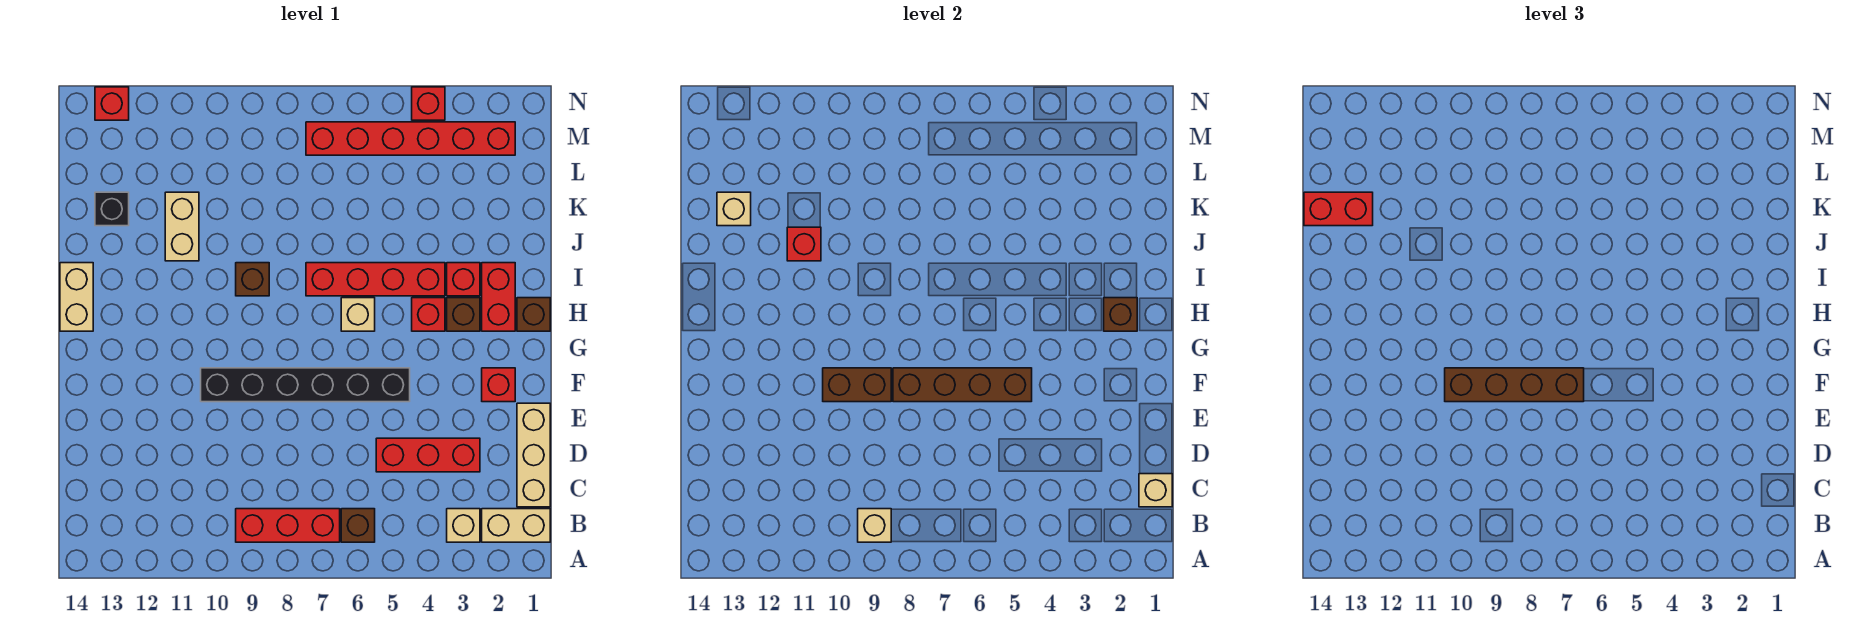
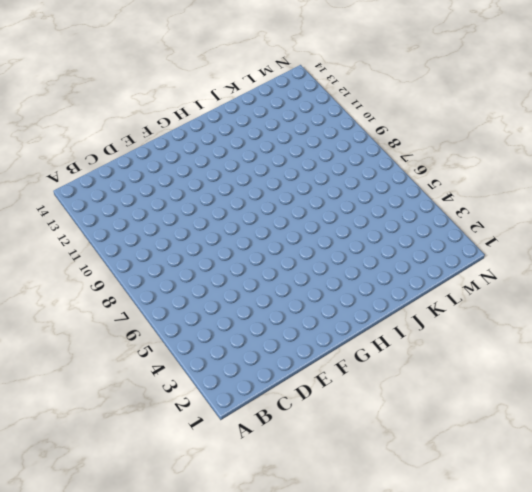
none -> tan 1x2 brick [482,509,550,542]
none -> tan 1x1 brick [447,509,480,542]
none -> brown 1x1 brick [341,509,375,542]
none -> red 1x3 brick [236,509,340,542]

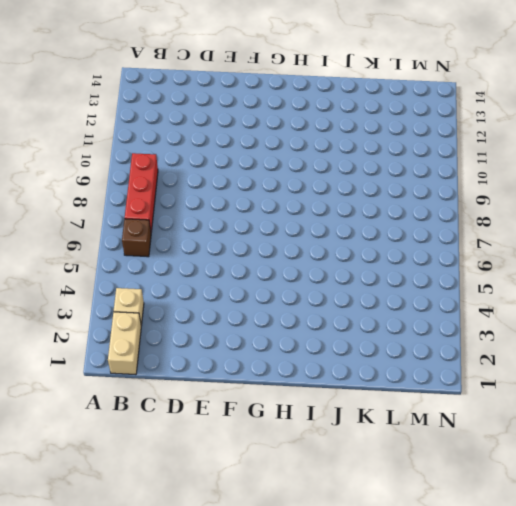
none -> tan 1x3 brick [517,403,550,507]
none -> red 1x3 brick [376,438,480,472]
none -> red 1x1 brick [482,368,515,402]
none -> black 1x6 brick [201,368,410,402]

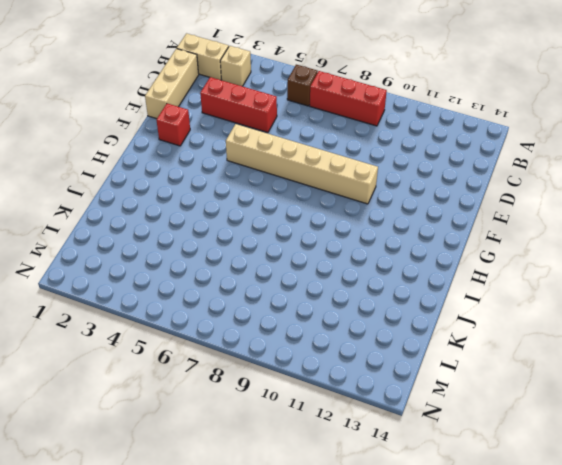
tan 1x6 brick [226,124,378,204] -> black 1x6 brick [201,368,410,402]
none -> brown 1x1 brick [517,298,550,331]
none -> red 1x2 brick [482,263,515,331]
none -> brown 1x1 brick [447,298,480,331]
none -> red 1x1 brick [412,298,445,331]

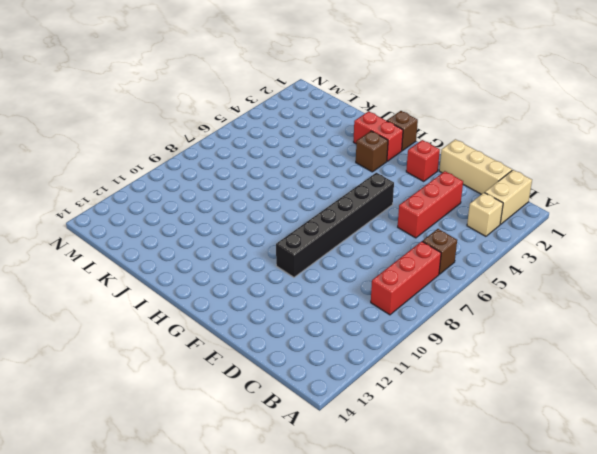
none -> red 1x1 brick [412,298,445,331]
none -> tan 1x1 brick [341,298,375,331]
none -> tan 1x2 brick [60,263,93,331]
none -> red 1x1 brick [447,263,480,296]

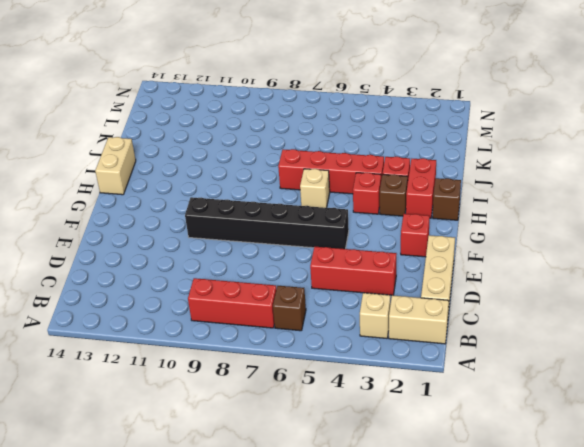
none -> brown 1x1 brick [236,263,269,296]
none -> tan 1x2 brick [165,192,199,261]
none -> black 1x1 brick [95,192,129,226]
none -> red 1x6 brick [306,122,515,155]

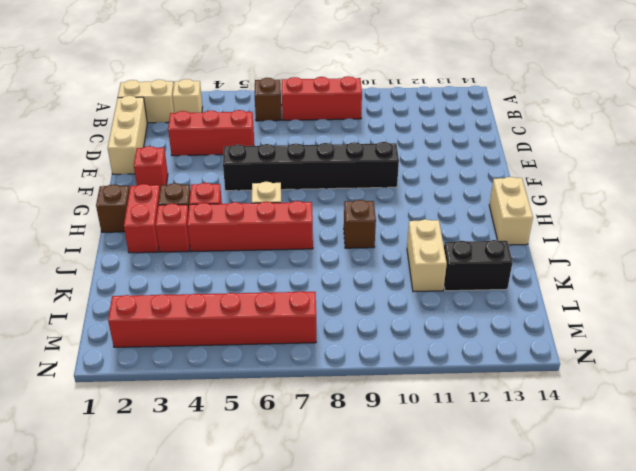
black 1x2 brick [444,240,512,291] -> black 1x1 brick [95,192,129,226]
none -> red 1x1 brick [412,87,445,120]
none -> red 1x1 brick [95,87,129,120]
none -> tan 1x1 brick [858,509,891,542]
none -> tan 1x1 brick [1139,474,1172,507]

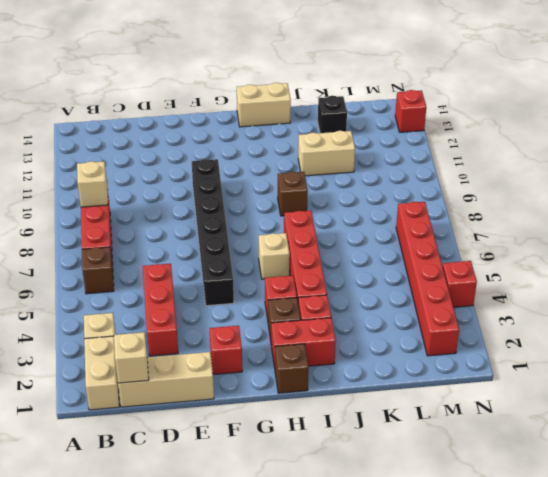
none -> brown 1x4 brick [893,368,1032,402]
none -> brown 1x2 brick [823,368,891,402]
none -> brown 1x1 brick [1104,298,1137,331]
none -> red 1x1 brick [787,227,821,261]

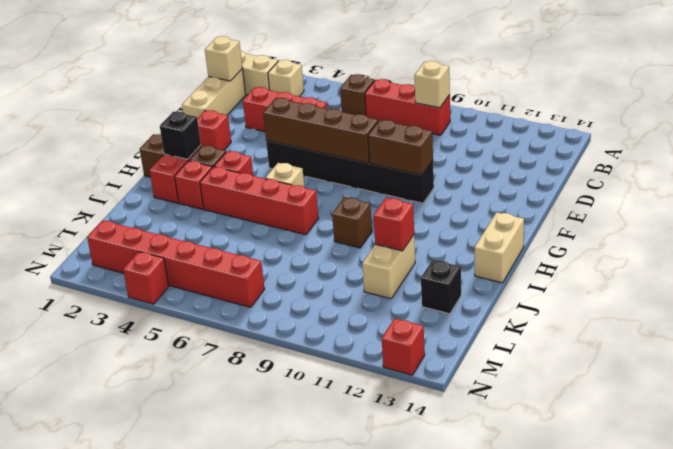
black 1x1 brick [160,111,201,159] -> brown 1x1 brick [1104,298,1137,331]
none -> tan 1x1 brick [717,192,751,226]
none -> brown 1x4 brick [1445,368,1584,402]
none -> red 1x2 brick [1304,192,1373,226]

